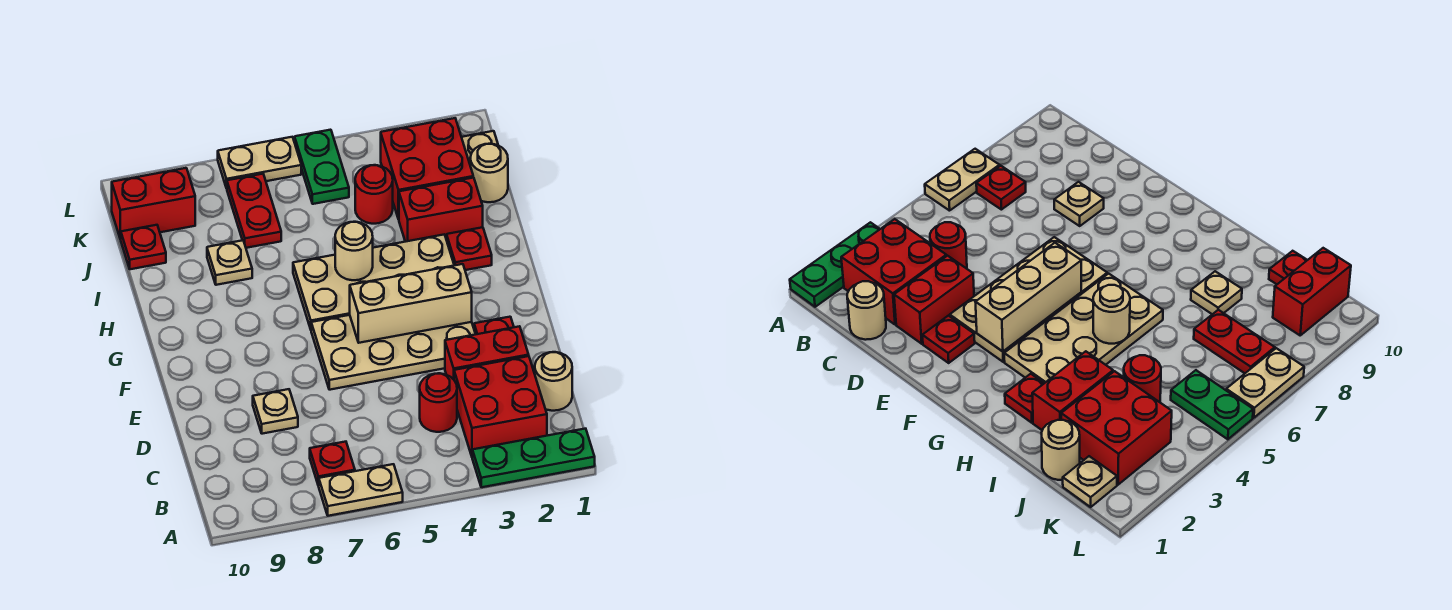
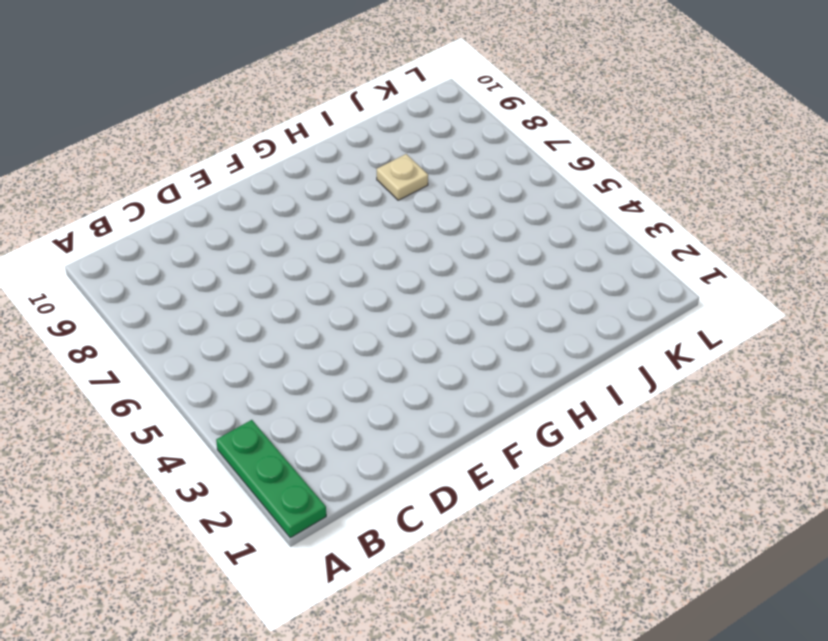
none -> tan 1x2 plate [319,464,403,516]
none -> red 2x2 brick [454,356,547,456]
none -> red 1x1 plate [310,442,355,486]

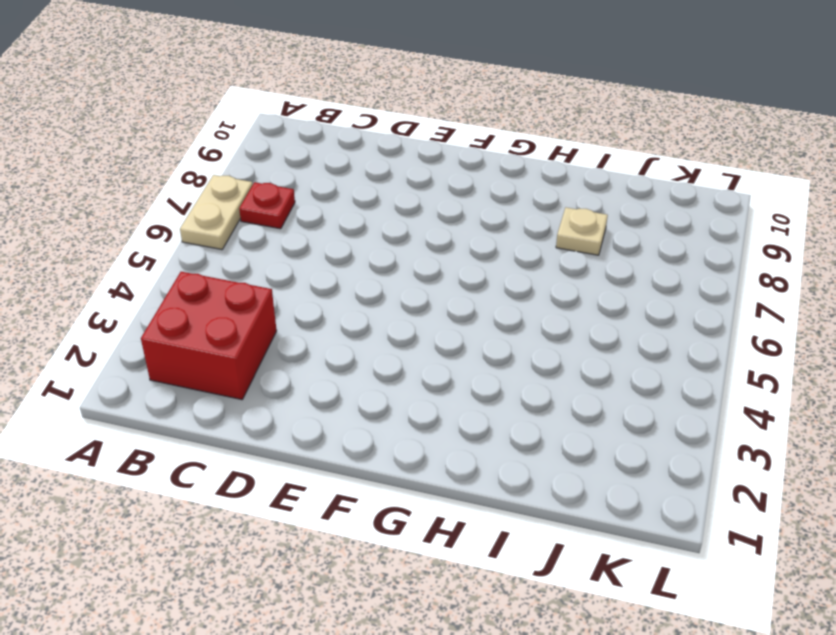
none -> green 1x3 plate [472,429,595,487]
none -> tan 1x1 round brick [535,352,572,411]
none -> red 1x1 round brick [420,373,457,432]

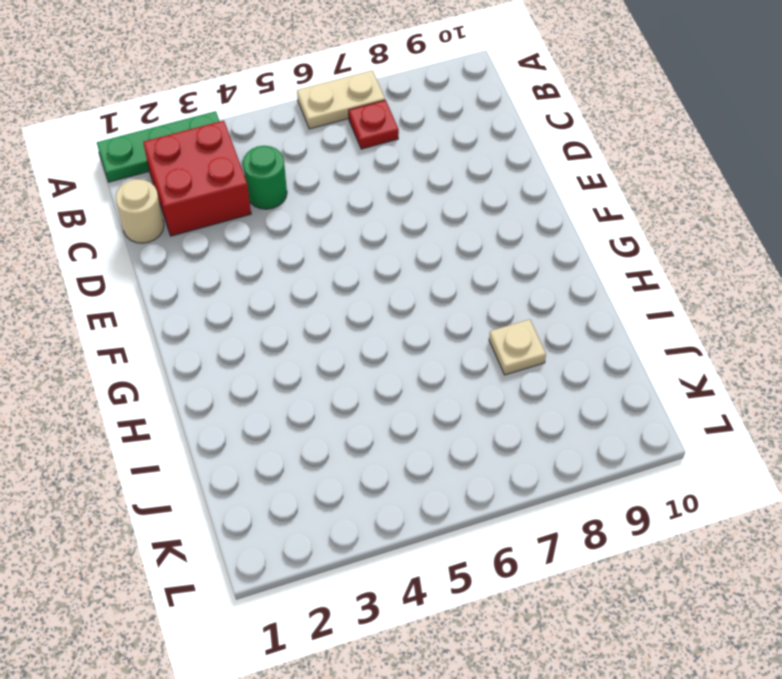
green 1x1 round brick [243,146,287,209] -> red 1x1 round brick [420,373,457,432]
none -> red 1x2 brick [445,326,529,379]
none -> tan 1x1 plate [253,389,298,434]
none -> red 1x1 plate [474,317,514,334]

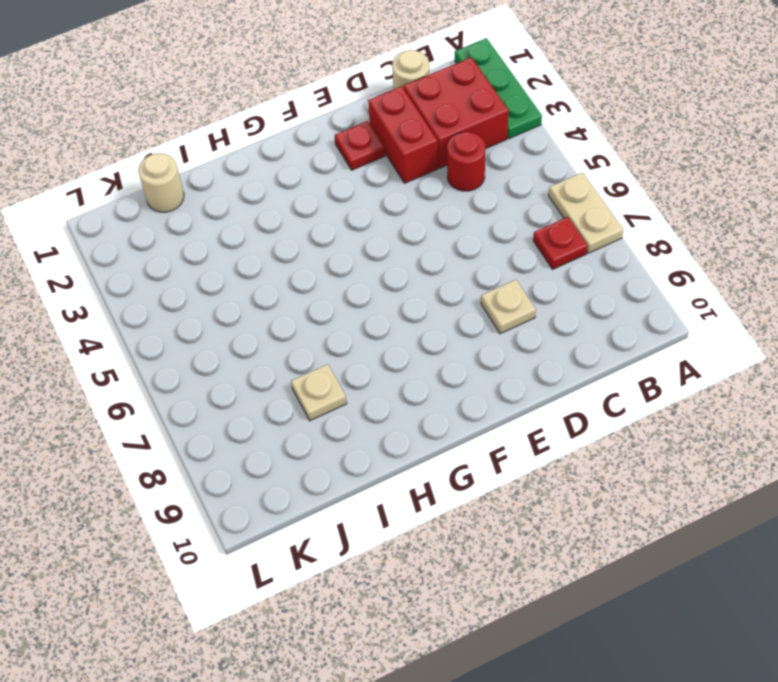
none -> tan 2x4 plate [311,315,475,390]
none -> tan 2x4 plate [293,235,454,329]
none -> red 1x1 plate [447,227,492,270]

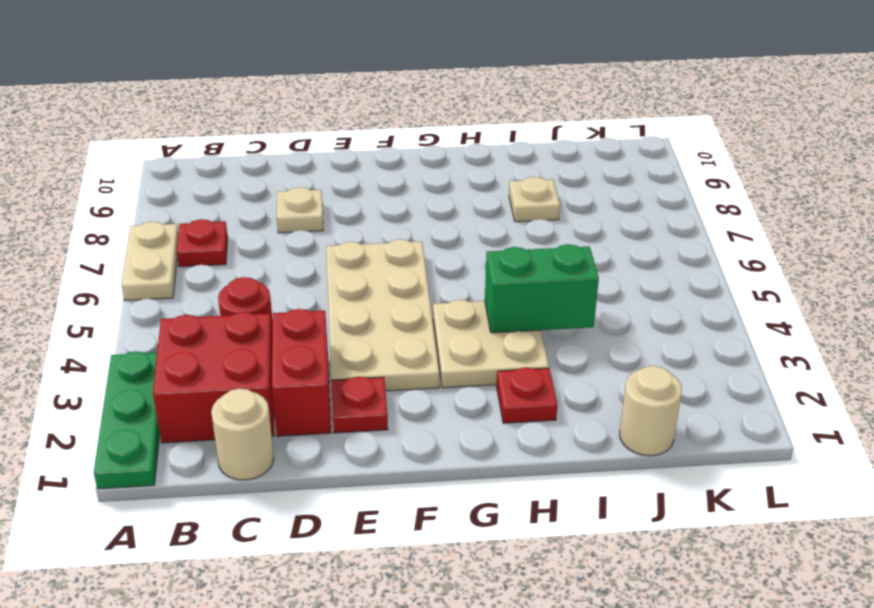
tan 2x2 plate [433,300,549,388] -> tan 2x4 plate [293,235,454,329]
green 1x2 brick [485,244,599,333] -> none
none -> red 1x2 brick [399,178,483,242]
none -> red 2x2 brick [381,118,473,219]
none -> red 1x1 round brick [355,165,393,224]

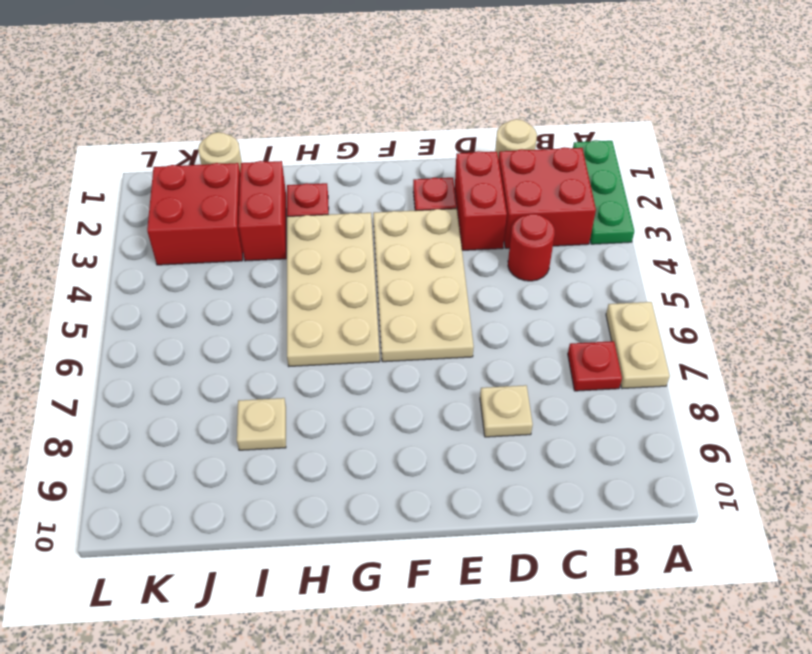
none -> red 1x1 round brick [355,165,393,224]
none -> red 1x2 plate [227,174,281,248]
none -> red 1x1 plate [121,225,166,269]

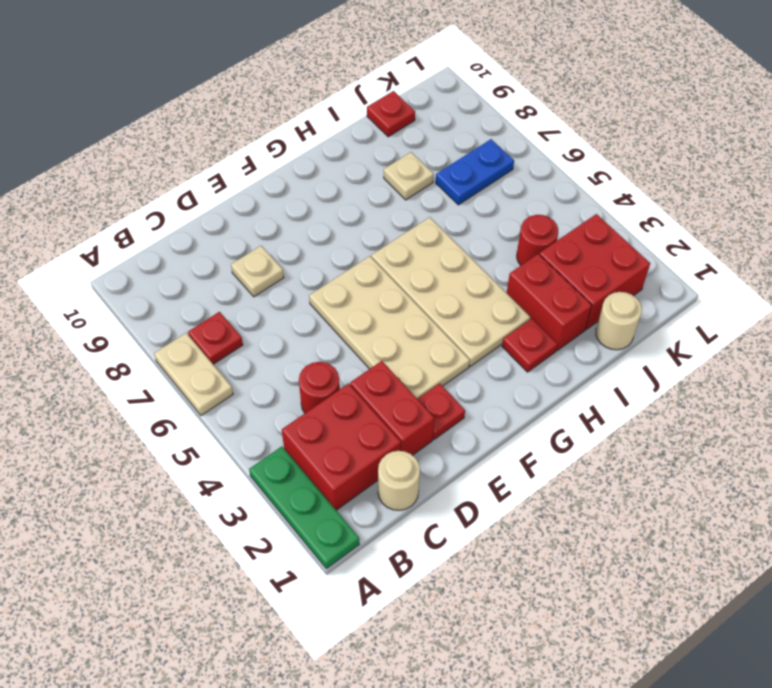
blue 1x2 plate [436,139,514,205] -> red 1x2 plate [227,174,281,248]
none -> tan 1x1 plate [462,131,498,163]
none -> green 1x2 plate [295,130,349,204]
none -> red 1x2 brick [112,168,195,239]

